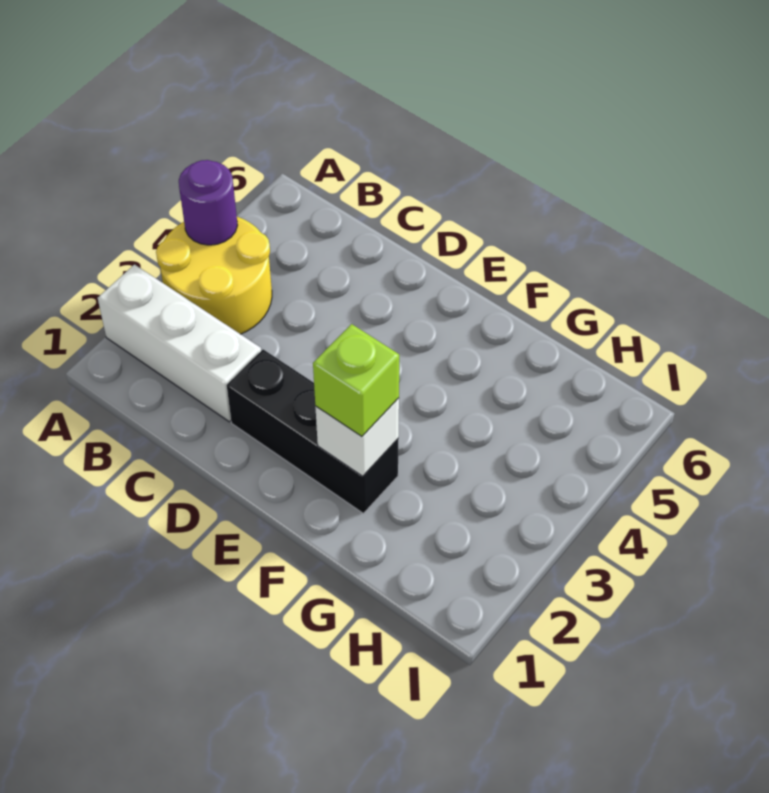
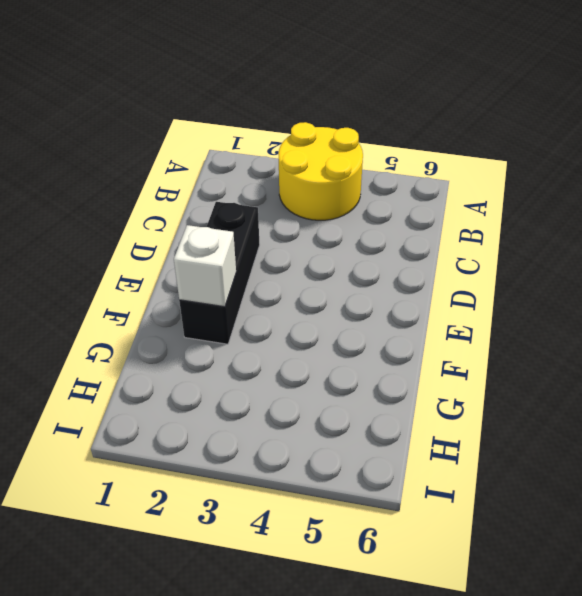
none -> white 1x3 brick [98,265,261,422]
none -> purple 1x1 round brick [179,160,238,245]

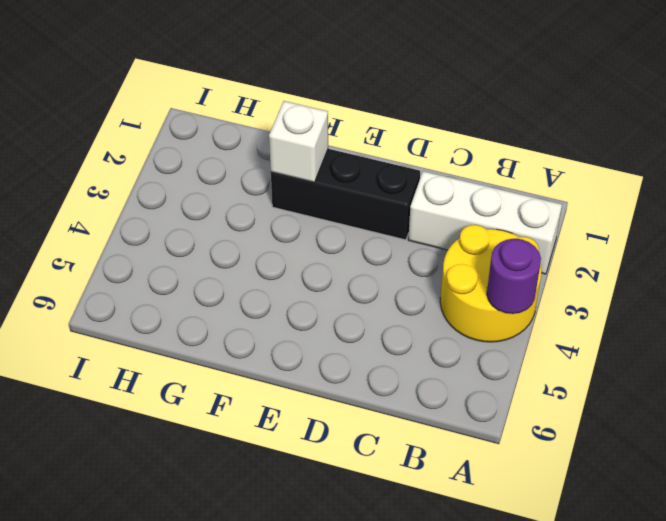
none -> lime 1x1 brick [313,324,399,436]

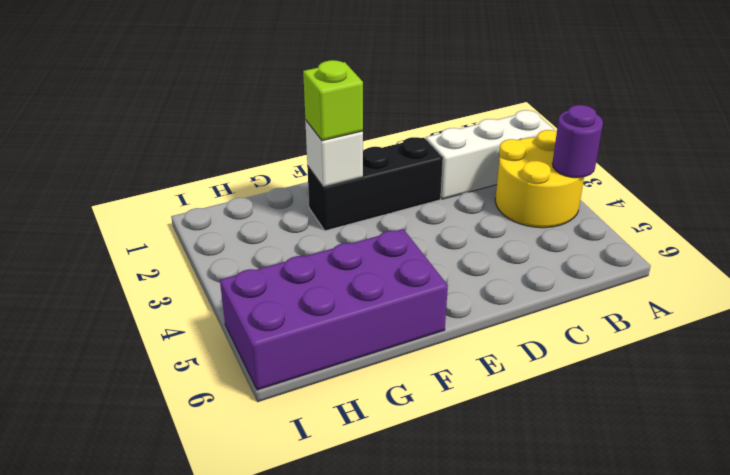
purple 2x4 brick [220,229,448,390] -> none

